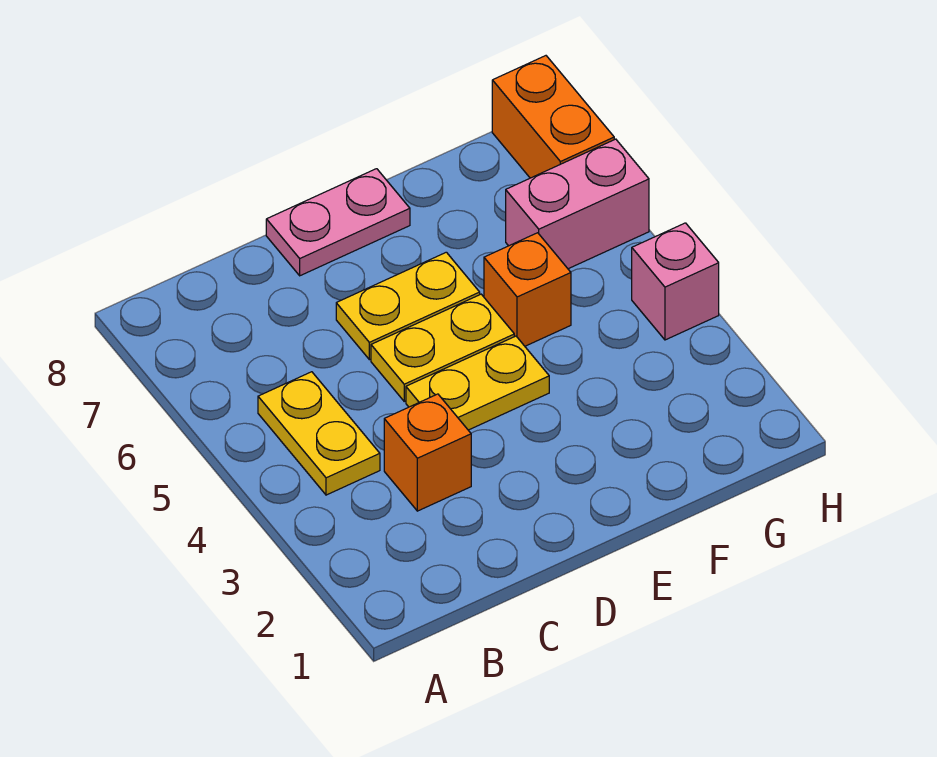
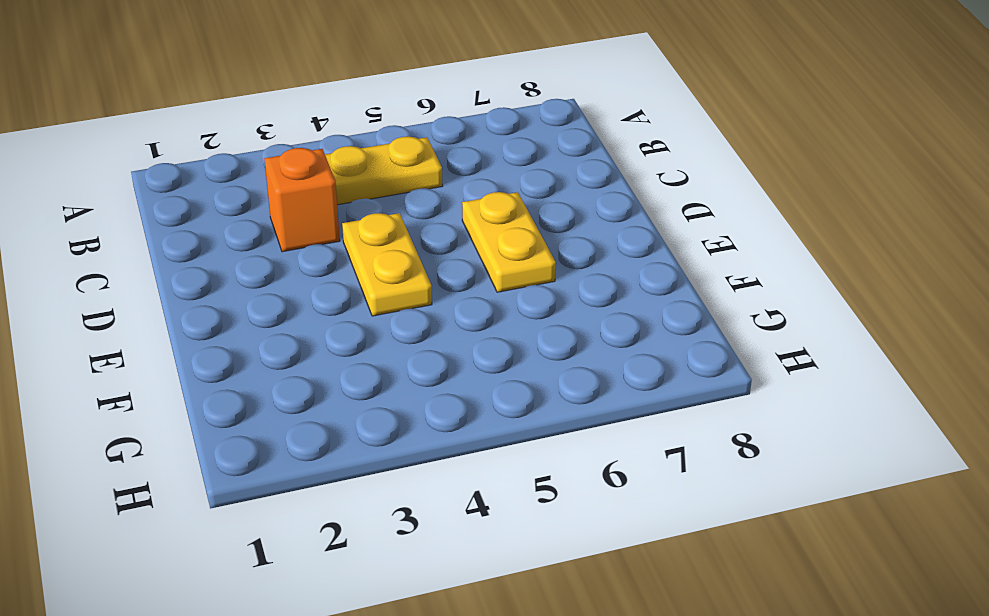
none -> yellow 1x2 plate [371,294,514,401]
none -> pink 1x2 plate [266,169,410,276]

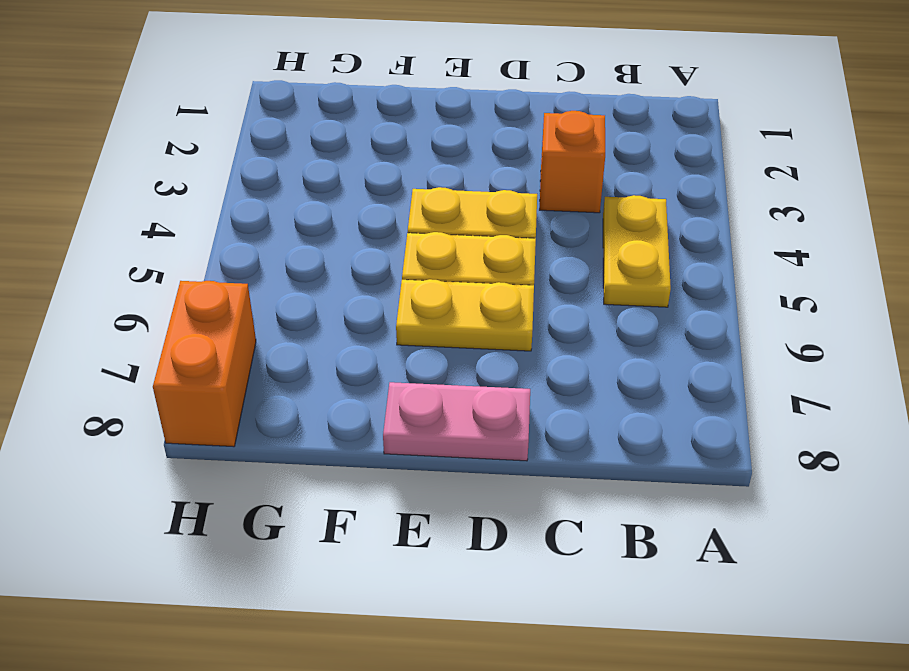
none -> orange 1x1 brick [484,233,571,346]
none -> pink 1x2 brick [506,139,649,269]

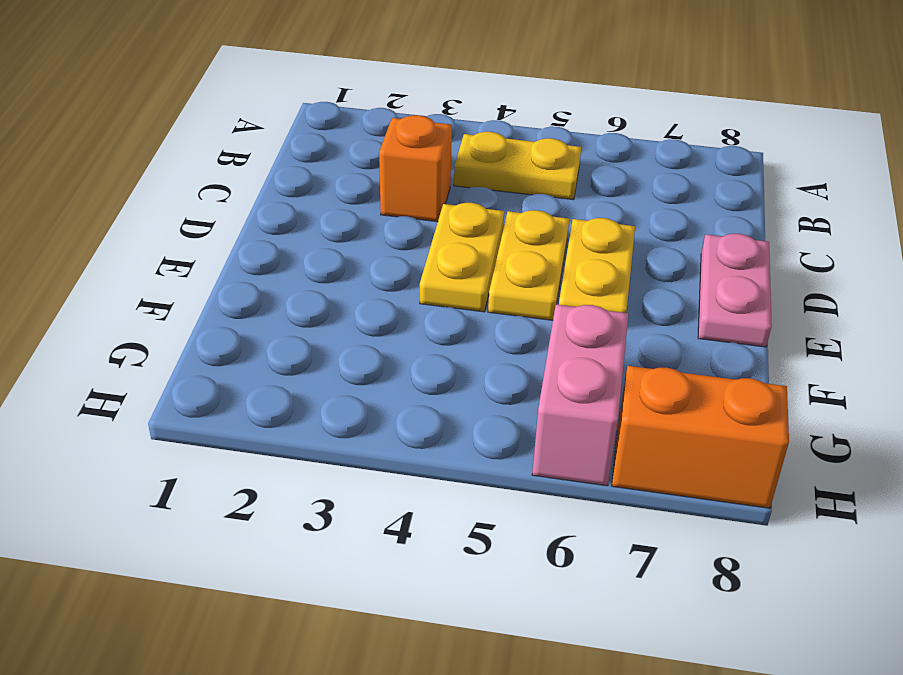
none -> orange 1x1 brick [484,233,571,346]
none -> pink 1x1 brick [632,223,719,340]

